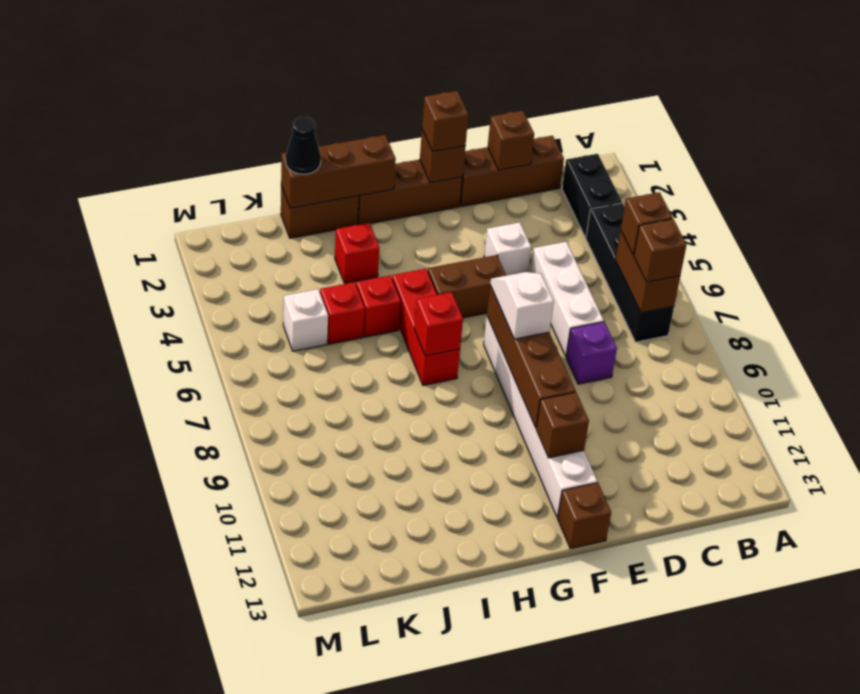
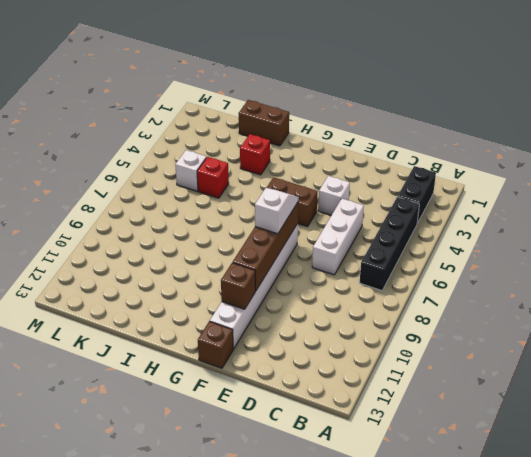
none -> brown 1x3 brick [460,136,564,206]
none -> purple 1x1 brick [566,322,617,384]
none -> brown 1x3 brick [358,159,462,225]

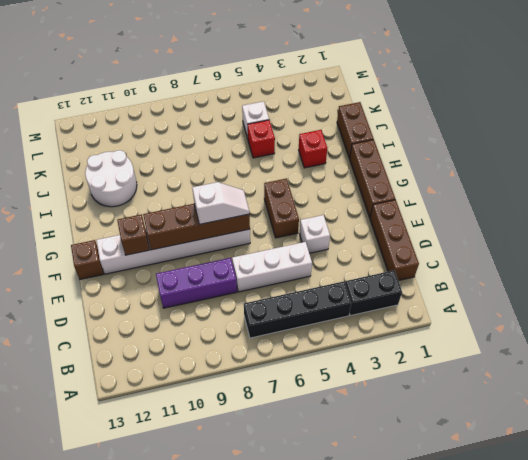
purple 1x3 brick [156,258,237,308] -> purple 1x1 brick [566,322,617,384]
white 2x2 round brick [85,150,137,207] -> none
none -> red 1x3 brick [392,269,460,385]
none -> red 1x1 brick [356,275,401,337]
none -> brown 1x2 brick [616,231,680,313]

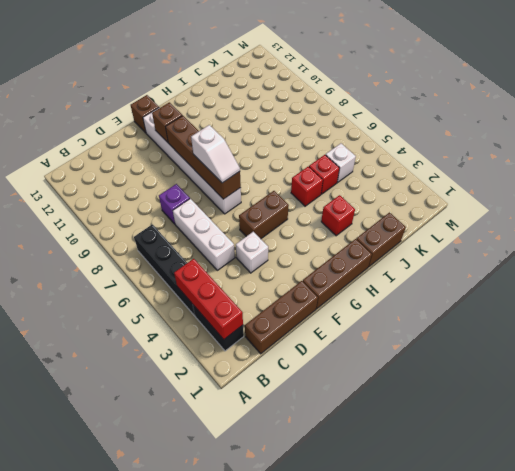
red 1x3 brick [174,259,243,339] -> red 1x3 brick moved to [392,269,460,385]
none -> brown 1x2 brick [616,231,680,313]
none -> brown 1x1 brick [488,111,534,170]
none -> brown 1x1 brick [420,129,465,183]

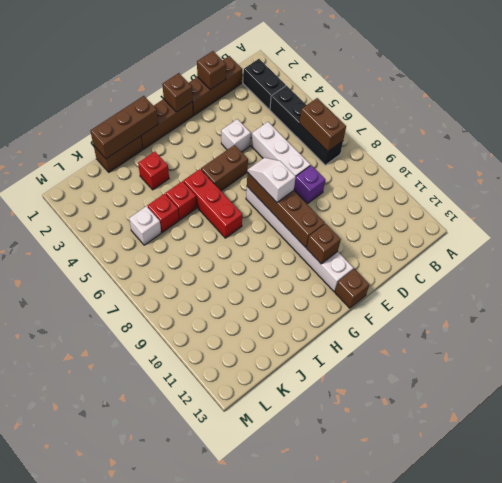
none -> red 1x1 brick [414,292,463,356]
none -> brown 1x1 brick [621,192,673,255]
none -> brown 1x1 brick [634,219,686,282]

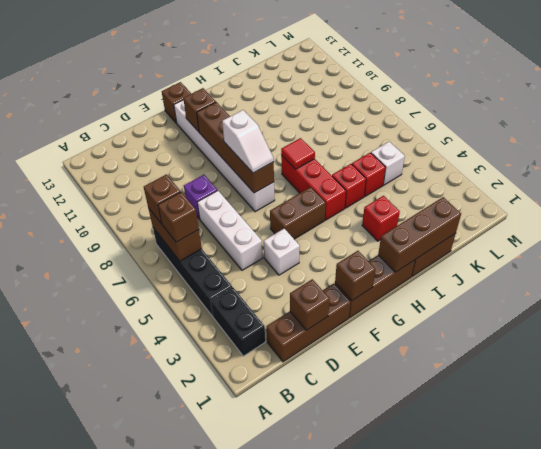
red 1x1 tile [281,138,315,169] -> red 1x1 brick [414,292,463,356]
none -> brown 1x1 brick [422,91,468,152]
none -> black 1x1 cone [285,117,321,174]

